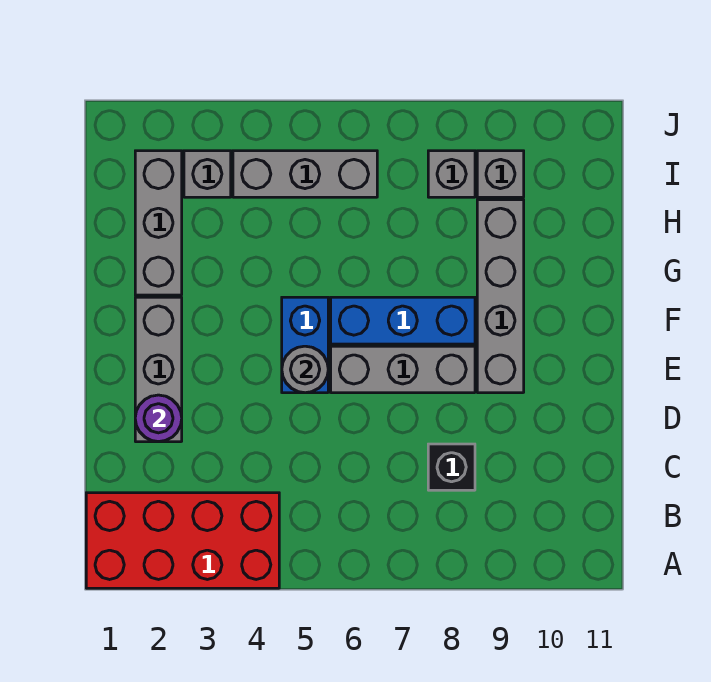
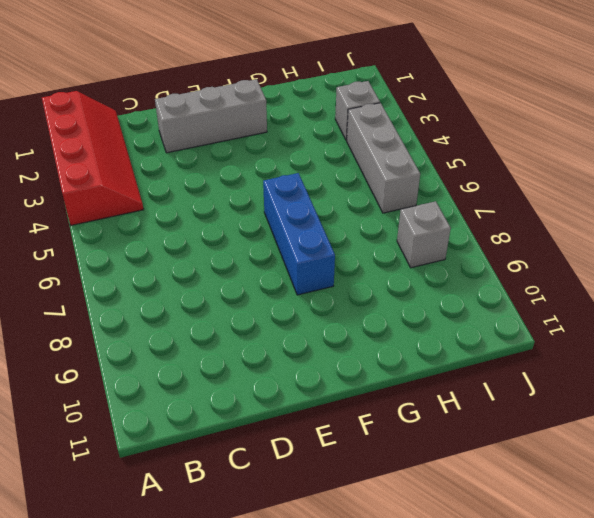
red 2x4 slope [42,91,144,225] -> red 2x4 brick [86,493,279,588]
none -> black 1x1 brick [428,444,475,490]
none -> blue 1x2 brick [282,297,328,393]
none -> grey 1x3 brick [331,346,475,393]

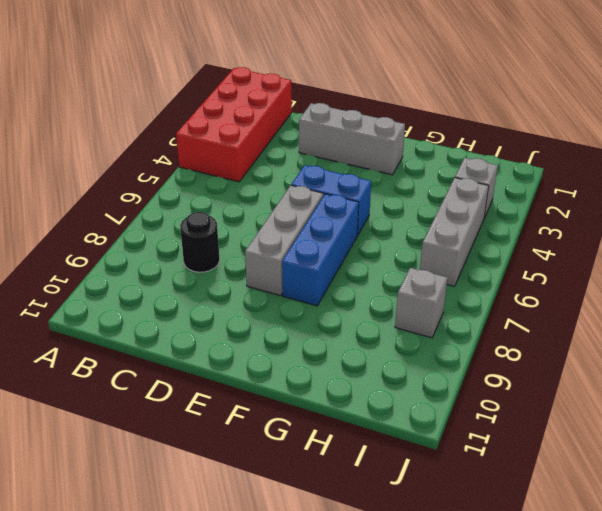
black 1x1 round brick [180,212,220,272] -> black 1x1 brick [428,444,475,490]
none -> grey 1x4 brick [477,200,524,393]
none -> grey 1x3 brick [135,151,182,295]
none -> grey 1x1 brick [477,151,524,197]

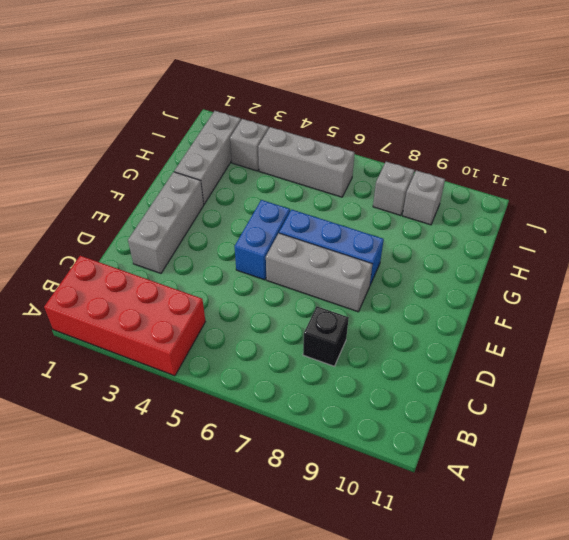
none -> grey 1x4 brick [477,200,524,393]
none -> purple 1x1 round brick [135,395,182,442]
none -> grey 1x1 round brick [282,346,328,393]

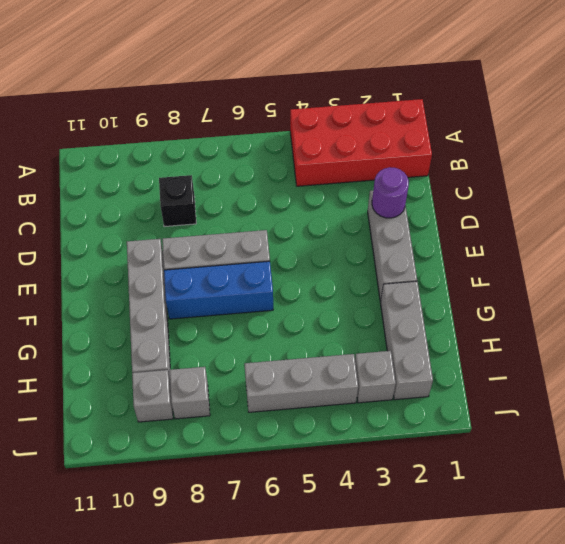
none -> blue 1x2 brick [282,297,328,393]
none -> grey 1x1 round brick [282,346,328,393]

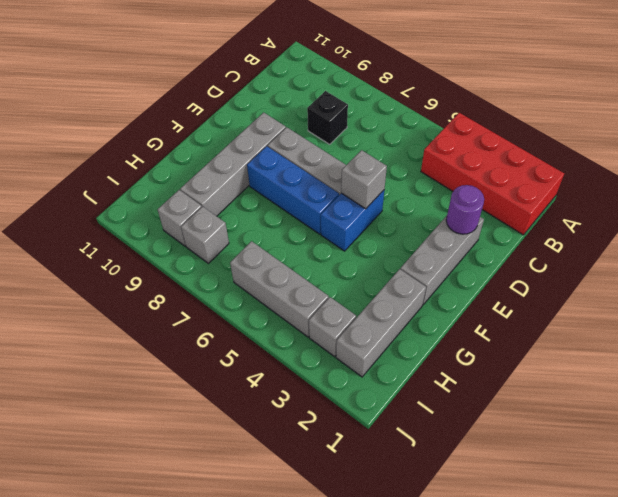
grey 1x1 brick [341,150,387,209] -> grey 1x1 round brick [282,346,328,393]

